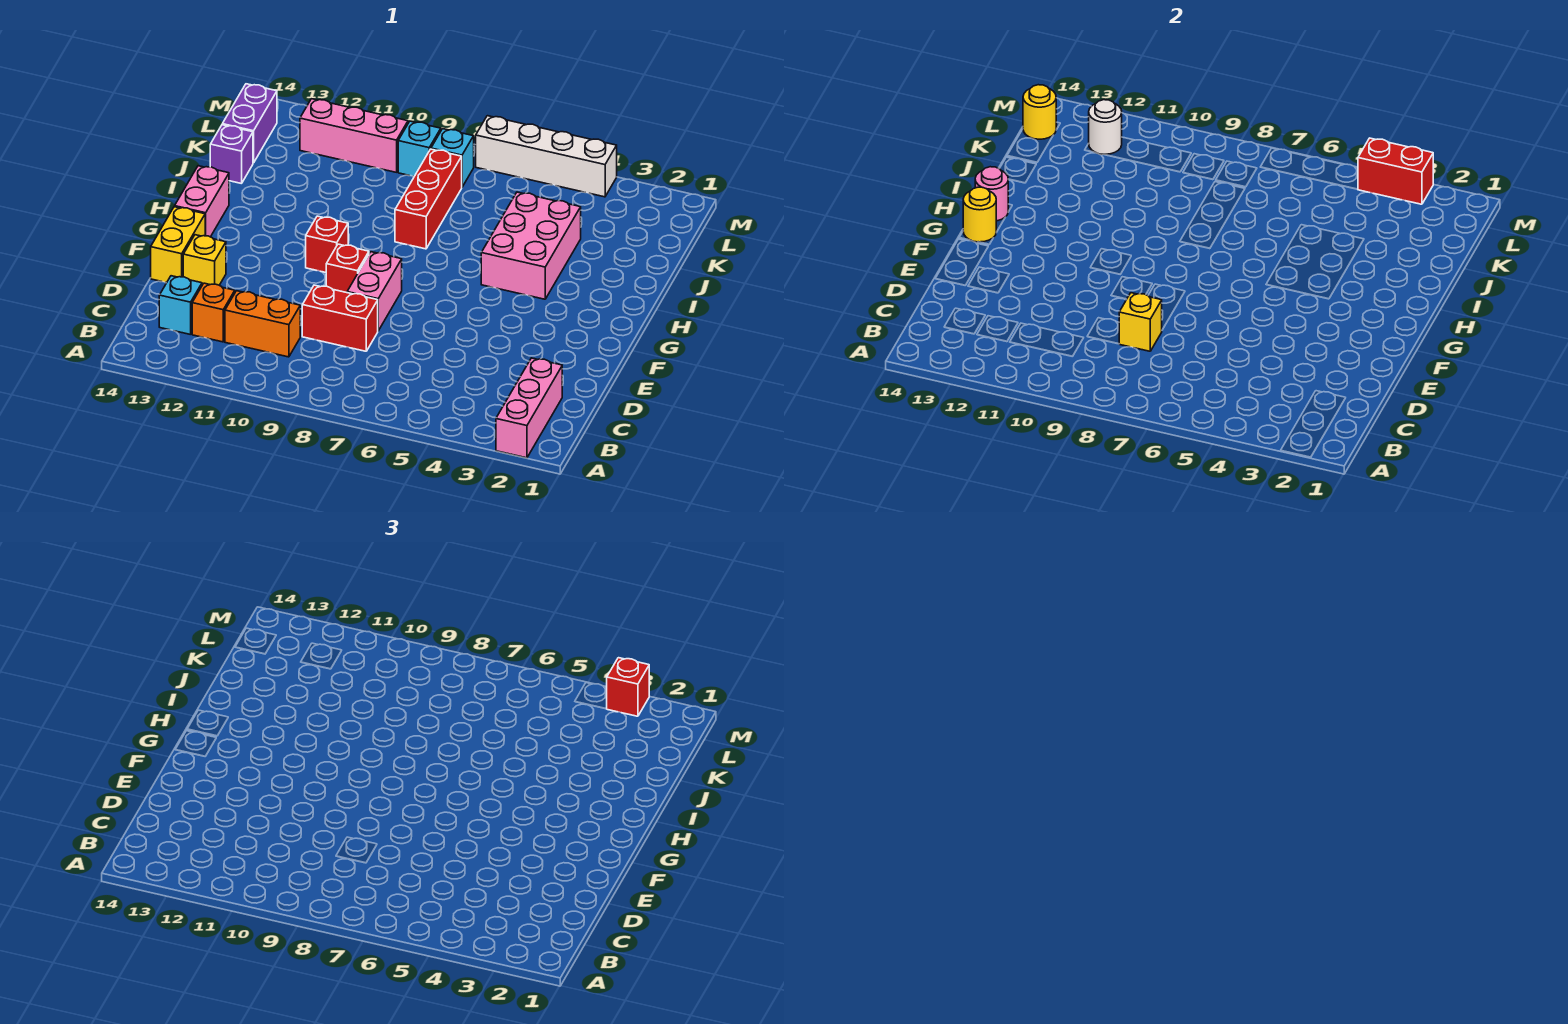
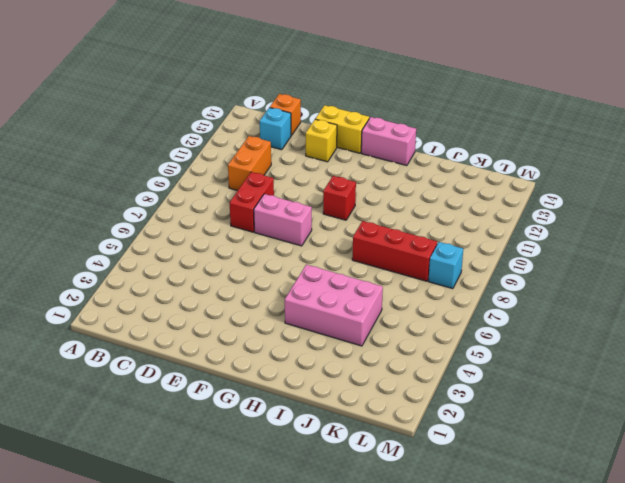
orange 1x1 brick [270,94,301,135] -> orange 1x1 brick moved to [192,283,235,342]
none -> pink 1x3 brick [496,358,562,458]
none -> red 1x1 brick [326,244,369,293]
none -> purple 1x1 brick [210,125,253,184]

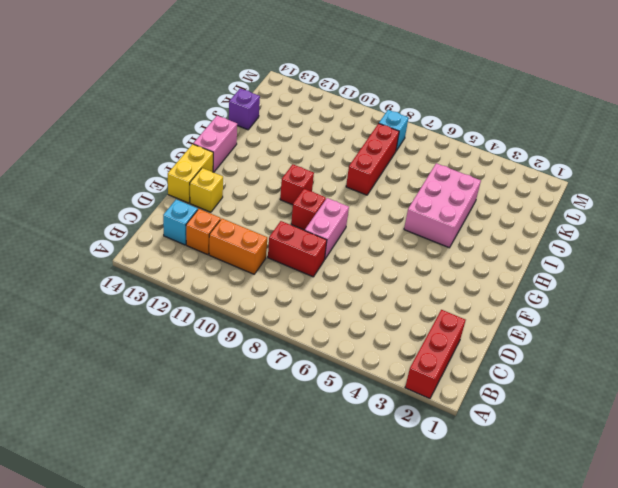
red 1x3 brick [405,310,466,399] -> pink 1x3 brick [496,358,562,458]
none -> purple 1x2 brick [222,84,277,163]
none -> cyan 1x1 brick [398,121,441,177]
none -> pink 1x3 brick [300,99,408,172]

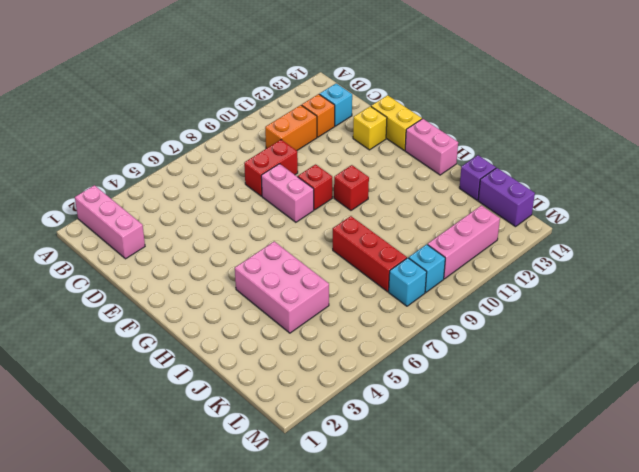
none -> white 1x4 brick [476,116,617,197]
none -> yellow 1x1 brick [1119,293,1162,351]
none -> yellow 1x1 round brick [963,187,996,242]

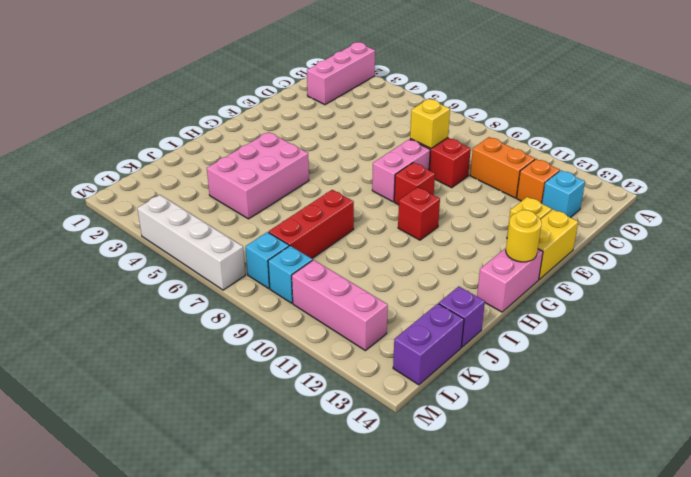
none -> pink 1x1 round brick [975,167,1009,221]
none -> white 1x1 round brick [1089,100,1122,155]
none -> yellow 1x1 round brick [1023,85,1056,139]

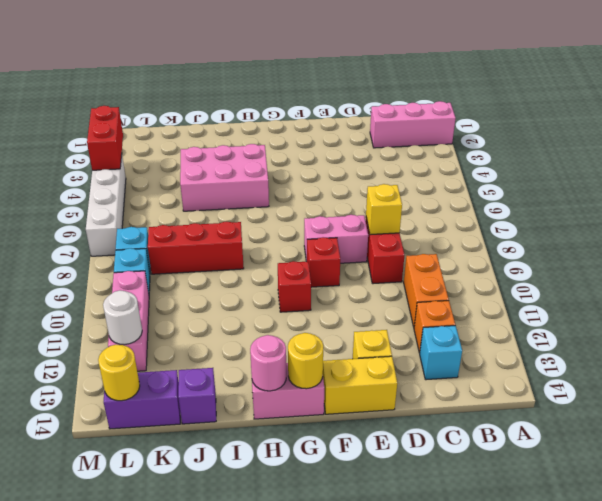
none -> red 1x1 brick [607,658,649,716]

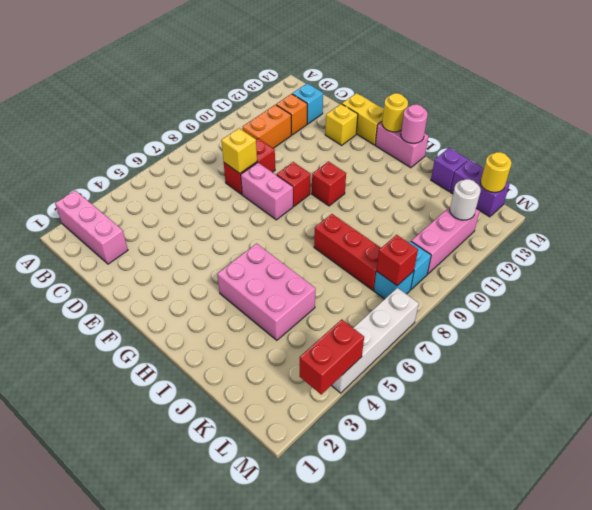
red 1x1 brick [376,235,418,286] -> red 1x1 brick moved to [607,658,649,716]

